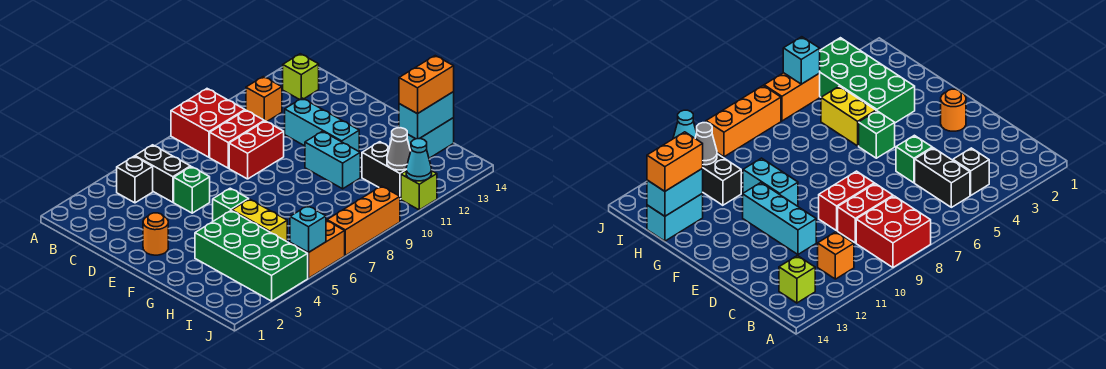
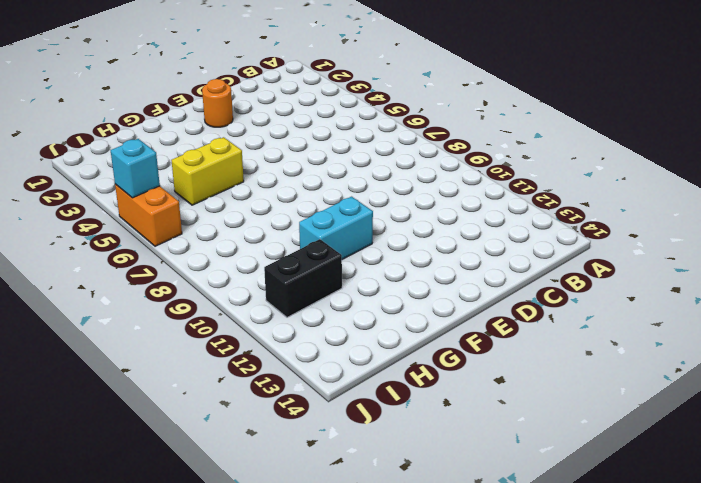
none -> red 2x2 brick [171,89,245,157]
none -> black 1x1 brick [117,156,153,203]
none -> black 1x2 brick [135,145,190,202]

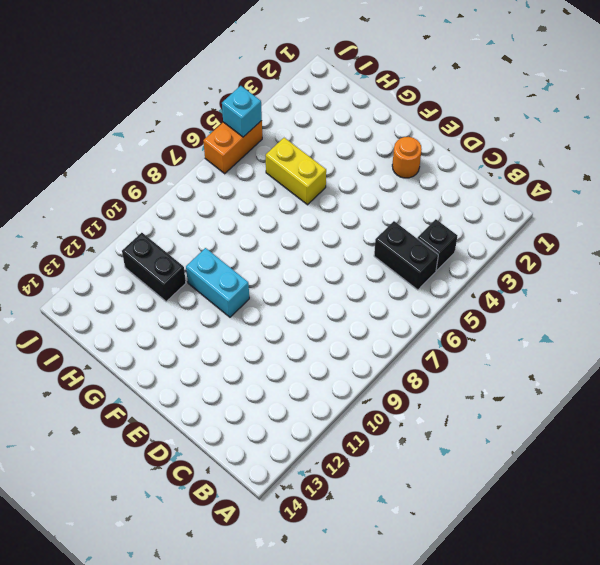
none -> red 2x2 brick [171,89,245,157]
none -> orange 1x1 brick [246,77,282,122]
none -> lime 1x1 brick [283,54,319,100]

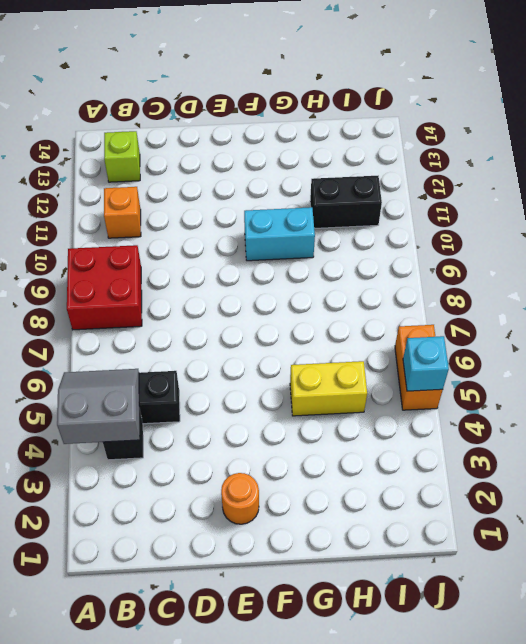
grey 2x2 slope [57,369,140,444] -> none
none -> red 1x2 brick [210,110,264,168]
none -> green 1x1 brick [174,167,210,213]
none -> red 1x2 brick [229,121,284,179]

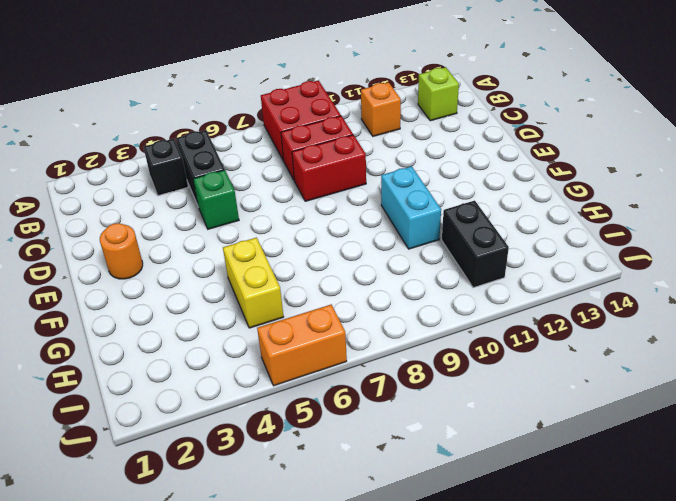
none -> cyan 1x3 brick [285,98,359,151]
none -> green 1x1 brick [213,188,249,221]
none -> green 2x4 brick [195,211,308,301]

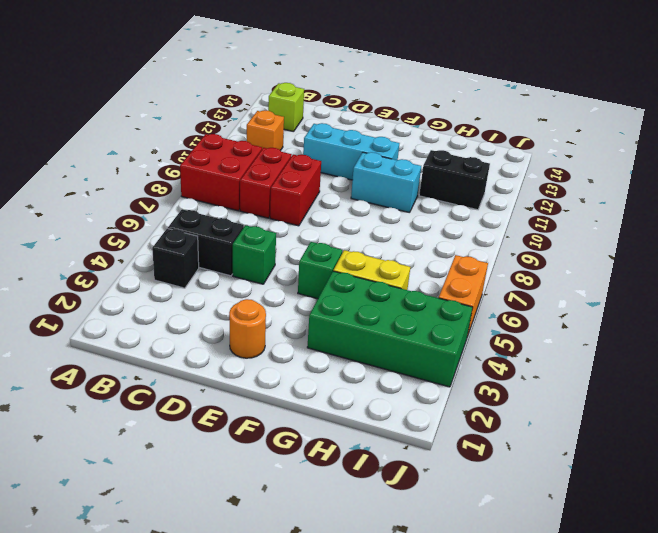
none -> cyan 1x2 brick [407,118,454,158]
none -> orange 1x3 brick [327,186,400,256]
none -> lime 1x1 brick [401,171,437,210]

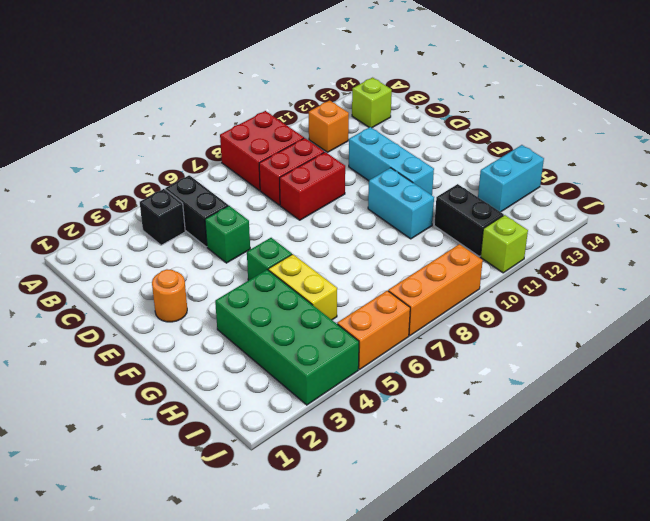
none -> cyan 1x2 brick [399,92,454,139]
none -> grey 1x1 cone [387,128,411,170]
none -> cyan 1x1 brick [290,206,326,253]

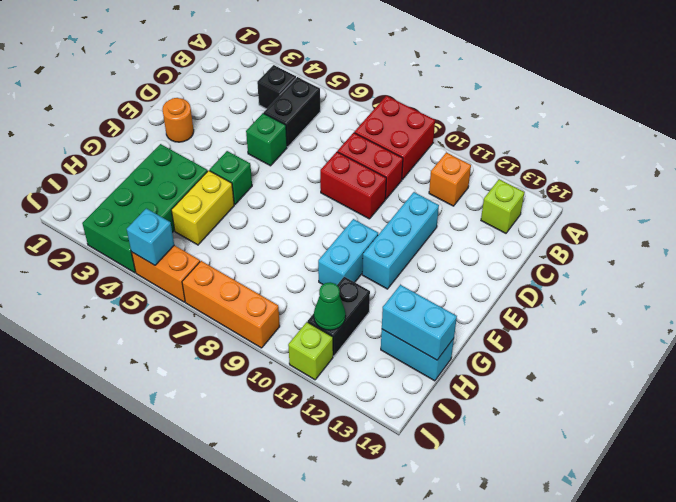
green 1x1 cone [314,282,346,330] -> grey 1x1 cone [387,128,411,170]
none -> cyan 1x1 cone [406,139,432,181]
none -> orange 1x2 brick [399,56,454,114]

